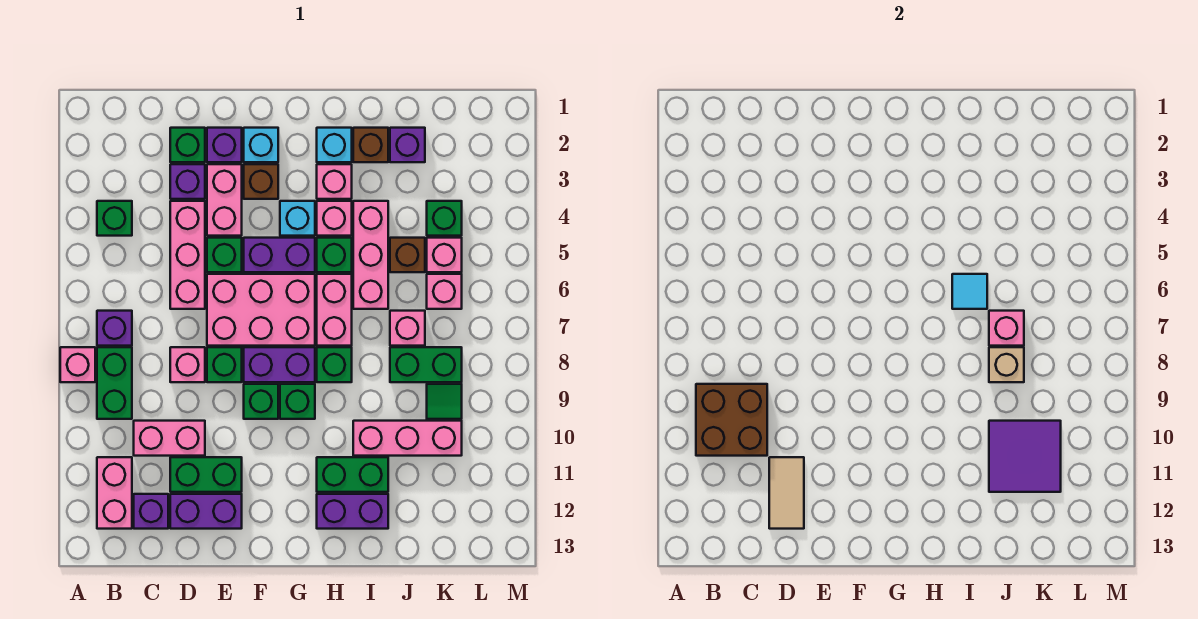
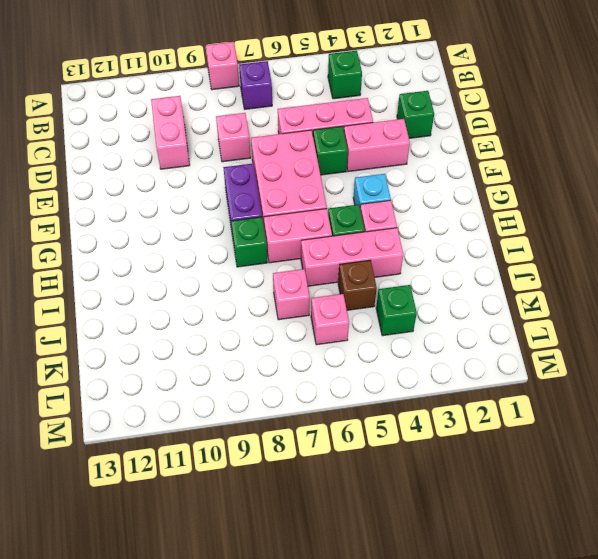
none -> green 1x2 brick [97,347,132,419]
none -> pink 1x2 brick [97,457,132,529]
none -> purple 1x1 brick [134,494,168,529]
none -> purple 1x1 brick [170,164,205,199]

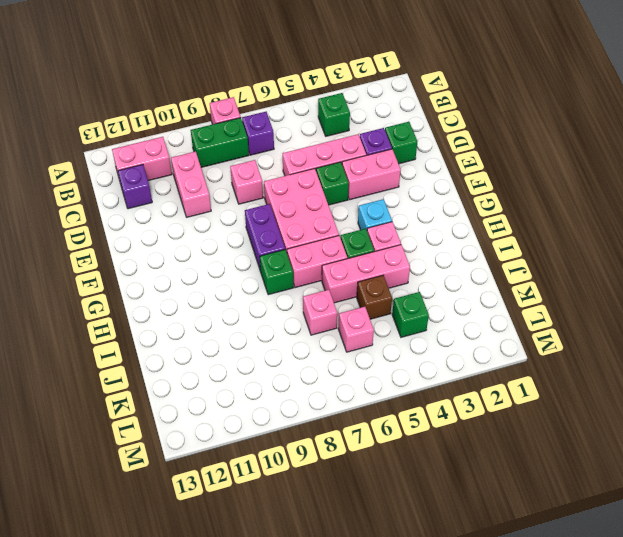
none -> green 1x2 brick [170,457,242,492]
none -> purple 1x2 brick [170,494,242,529]
none -> purple 1x1 brick [207,128,242,162]
none -> green 1x1 brick [207,347,242,382]

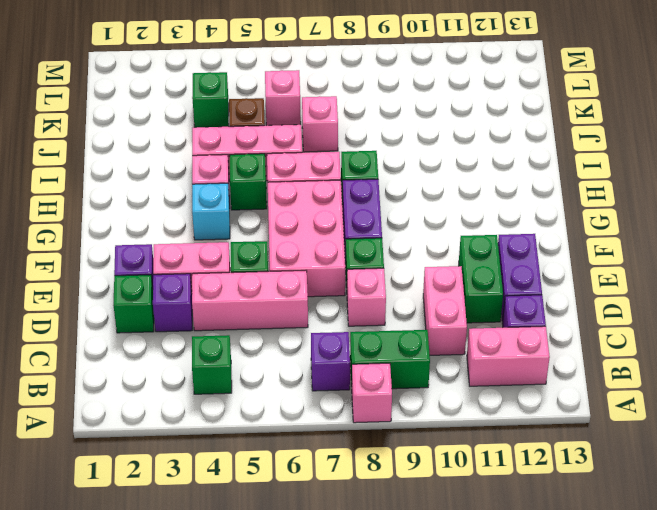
none -> cyan 1x1 brick [244,128,278,162]
none -> brown 1x1 brick [244,164,278,199]
none -> purple 1x2 brick [244,238,315,272]
none -> green 1x1 brick [244,384,278,419]

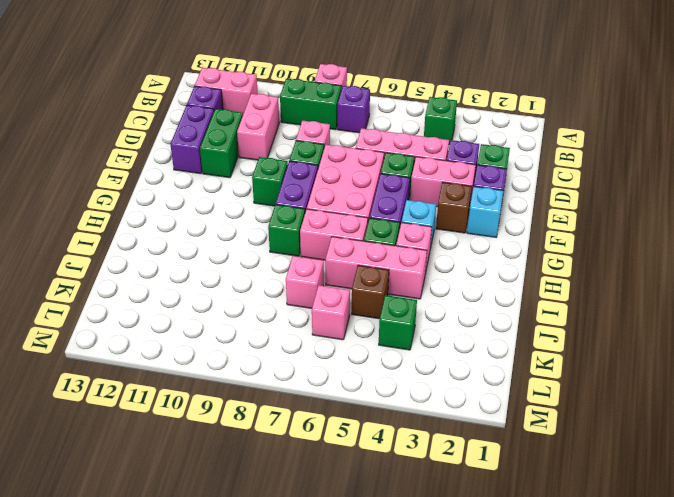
none -> green 1x1 brick [280,384,315,419]
none -> cyan 1x1 brick [317,128,352,162]
none -> pink 1x1 brick [317,164,352,199]
none -> green 1x2 brick [317,457,388,492]

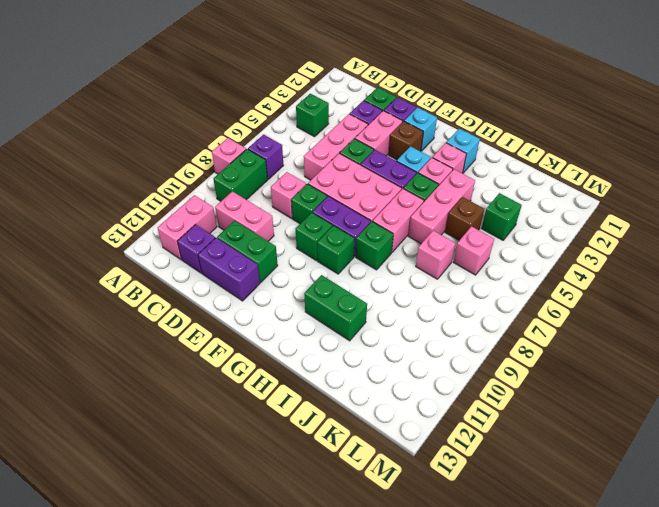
none -> purple 1x2 brick [317,494,388,529]
none -> brown 1x1 brick [353,128,388,162]
none -> pink 1x3 brick [353,421,462,456]
none -> purple 1x1 brick [390,128,425,162]

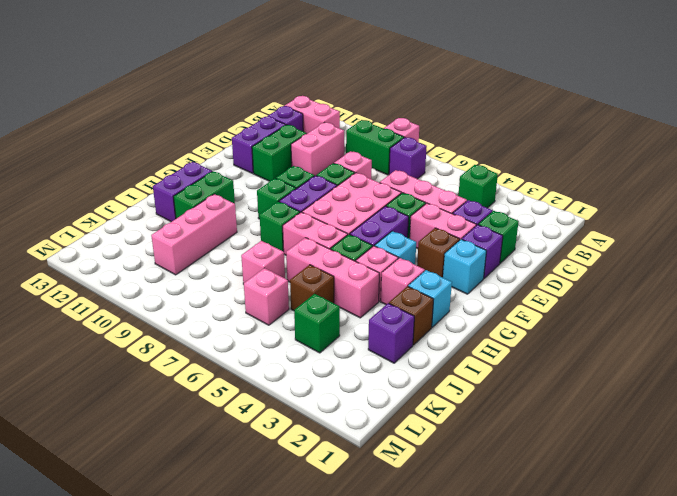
none -> green 1x2 brick [390,347,462,382]
none -> pink 1x1 brick [427,238,462,272]
none -> green 1x1 tile [427,384,462,419]
none -> brown 2x2 brick [696,384,767,456]

